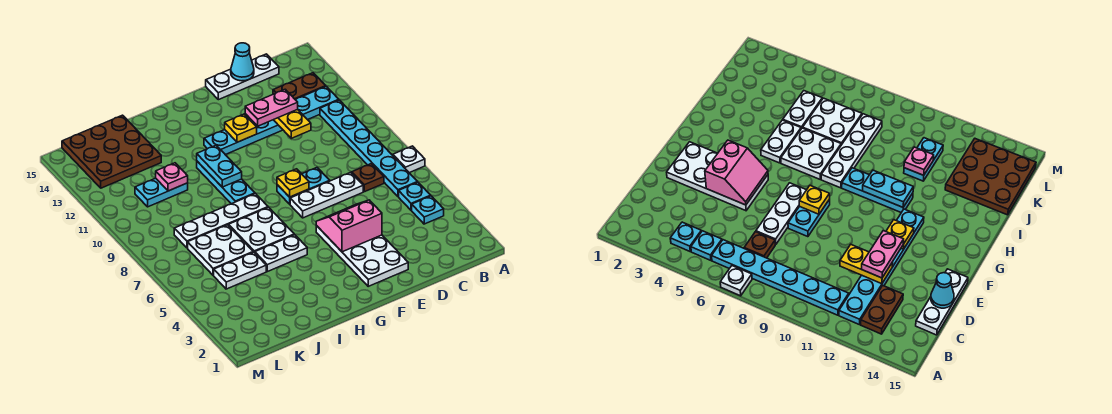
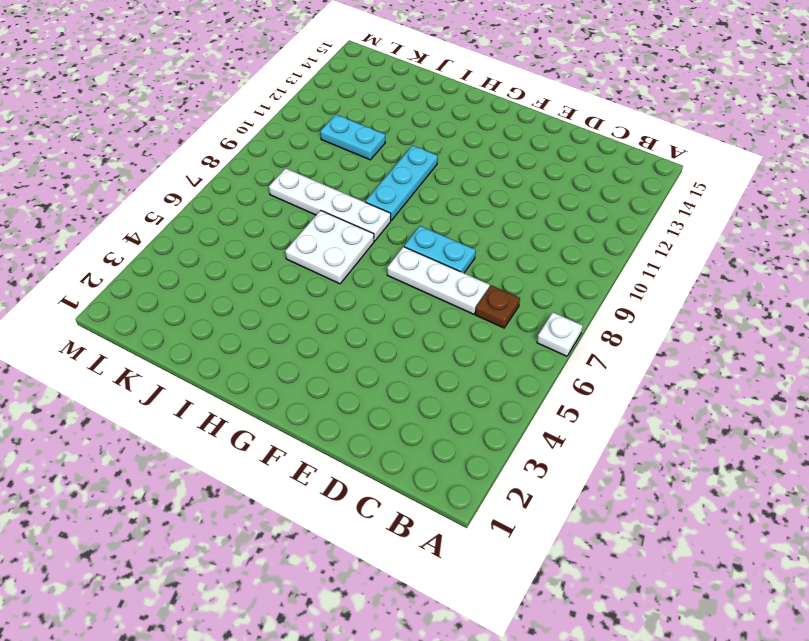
none -> cyan 1x1 plate [412,196,444,224]
none -> cyan 1x1 plate [399,182,431,210]
none -> cyan 1x6 plate [320,100,418,197]

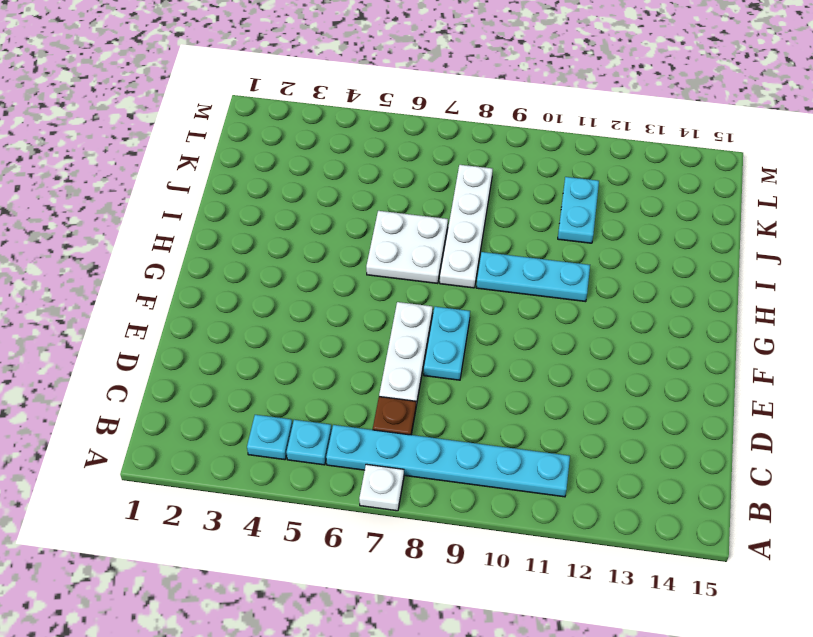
none -> cyan 1x6 plate [204,86,339,155]
none -> brown 1x2 plate [273,73,326,100]
none -> white 1x3 plate [206,54,279,100]

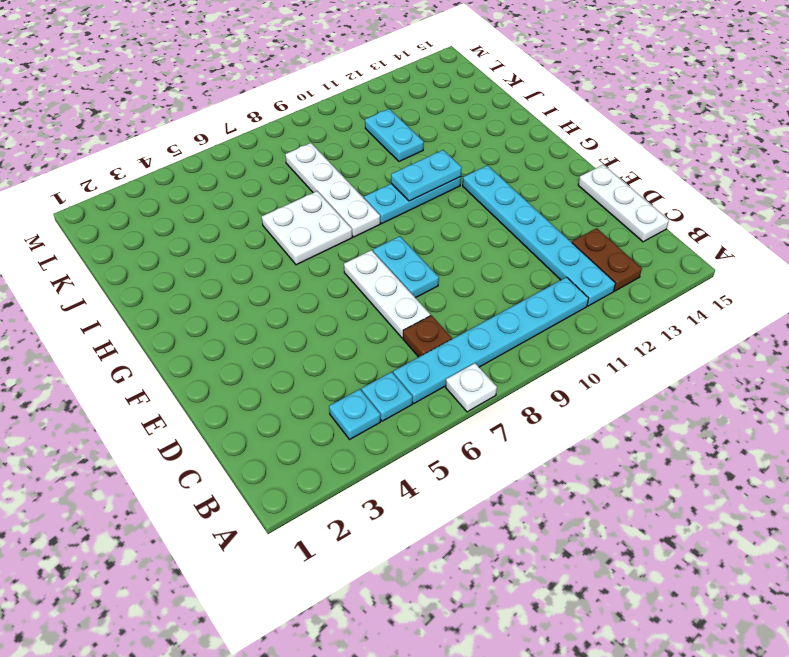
none -> white 2x4 plate [316,226,408,286]
none -> white 1x2 plate [254,235,307,272]
none -> white 1x2 plate [214,252,266,289]

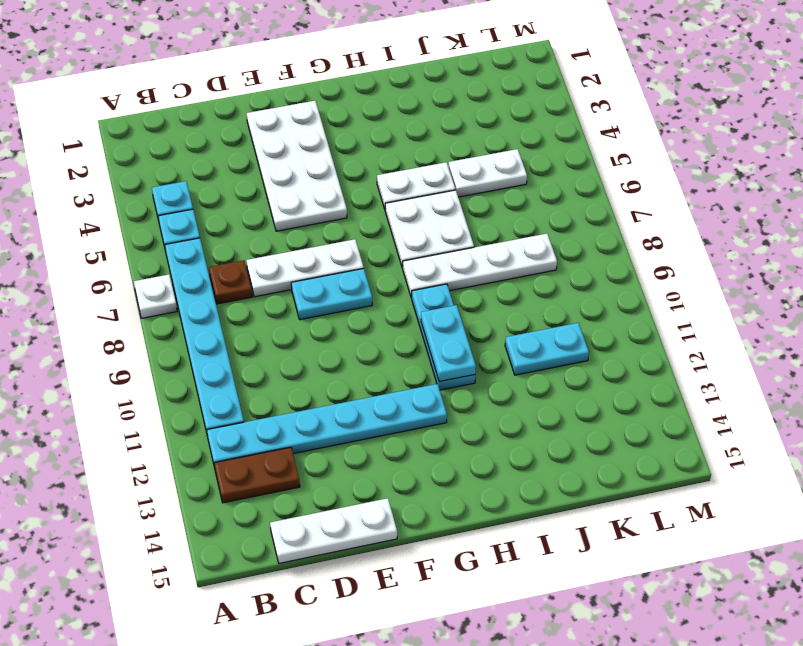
none -> white 2x2 plate [188,225,253,275]
none -> brown 3x3 plate [62,115,161,188]
none -> yellow 1x2 plate [274,109,311,138]

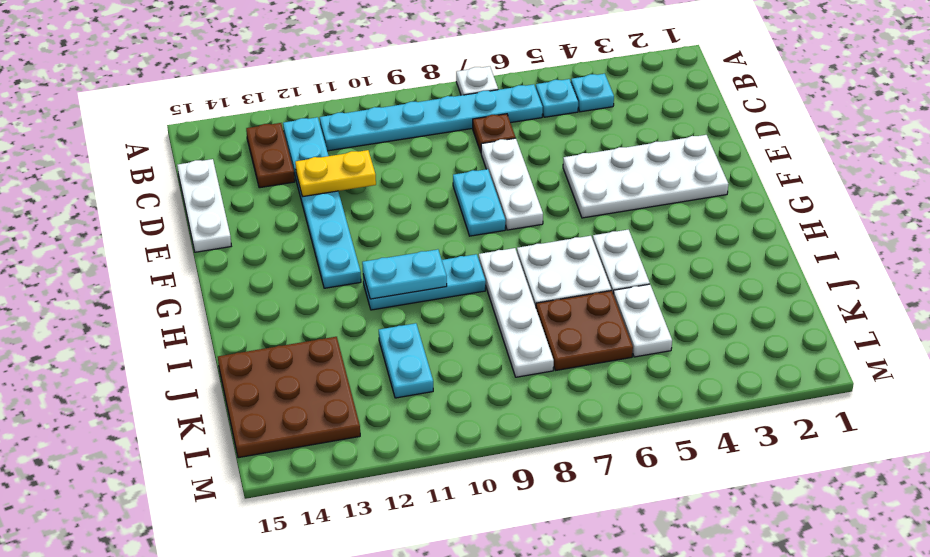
brown 2x2 plate [536,291,633,371] -> white 2x2 plate [188,225,253,275]
none -> cyan 1x1 cone [231,43,254,81]
none -> pink 2x2 slope [316,200,382,252]
none -> yellow 1x1 plate [277,169,309,197]

